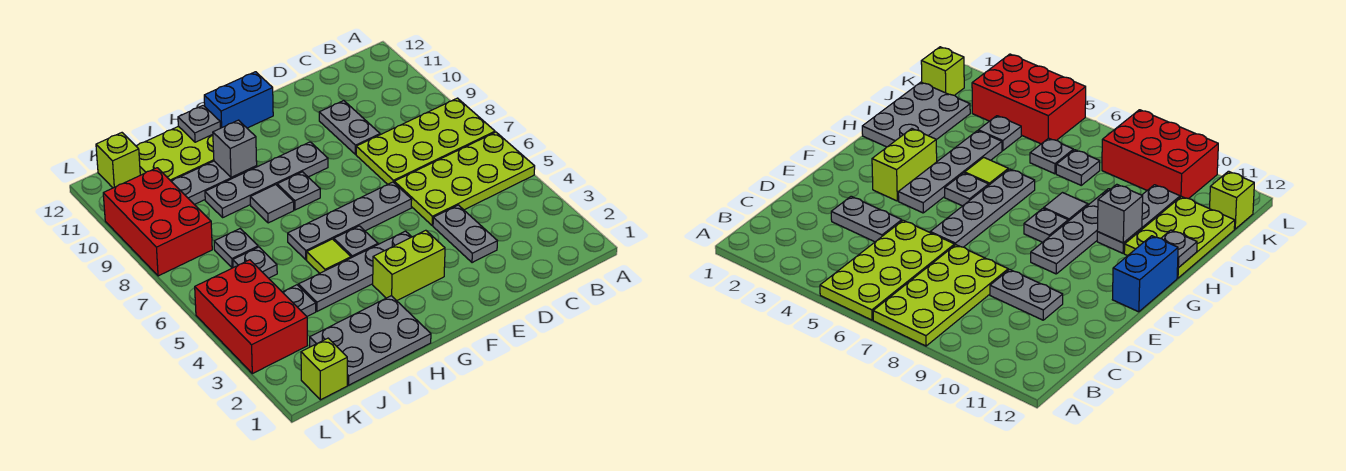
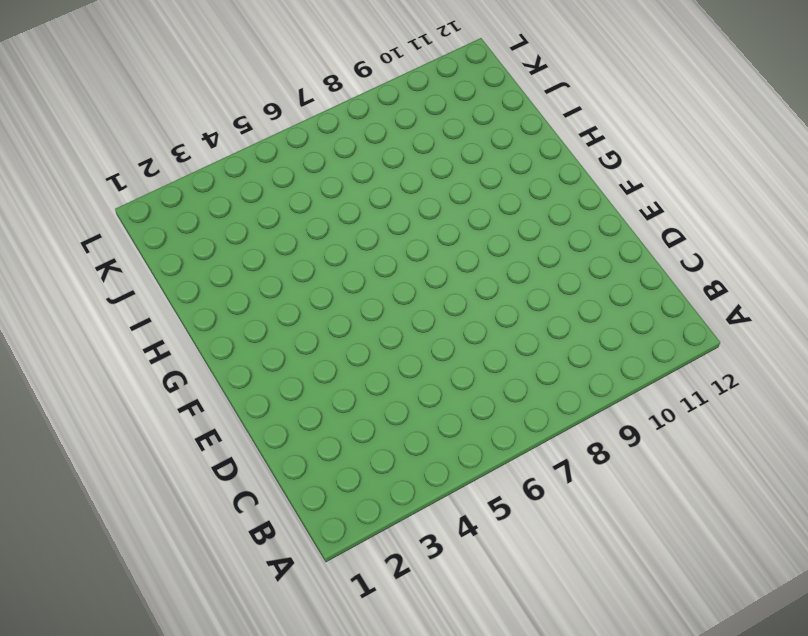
none -> lime 2x4 plate [394,132,535,226]
none -> lime 2x4 plate [356,98,495,184]
none -> grey 1x2 plate [433,205,497,263]

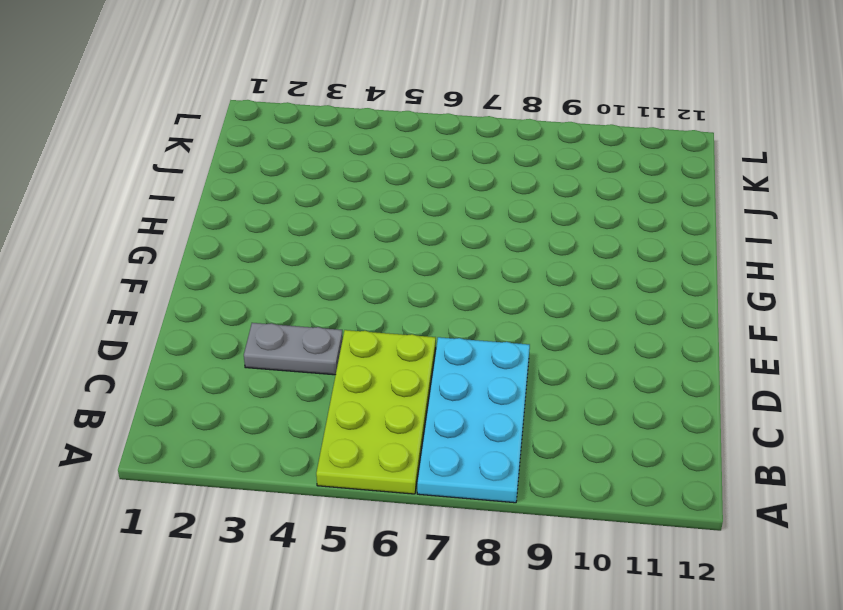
cyan 2x4 plate [417,337,530,503] -> lime 2x4 plate [356,98,495,184]
none -> grey 1x2 plate [319,100,380,154]
none -> grey 1x4 plate [288,182,412,260]
none -> lime 1x2 brick [373,230,445,301]

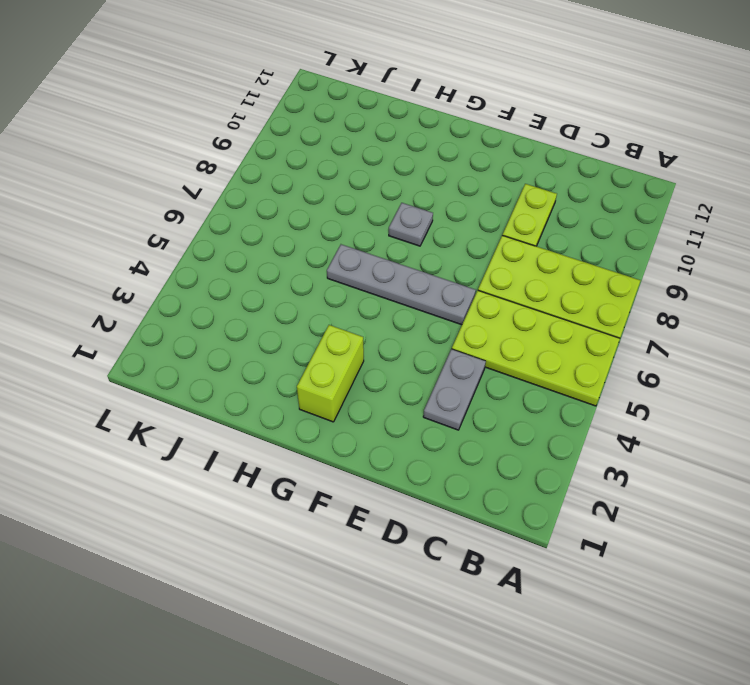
lime 1x2 plate [503,184,557,246] -> grey 1x2 plate [319,100,380,154]
lime 1x2 brick [297,325,364,422] -> lime 1x2 brick turned to [373,230,445,301]
none -> grey 1x4 plate [298,231,411,311]
none -> grey 1x4 plate [205,142,328,217]
none -> blue 1x2 brick [204,72,273,128]

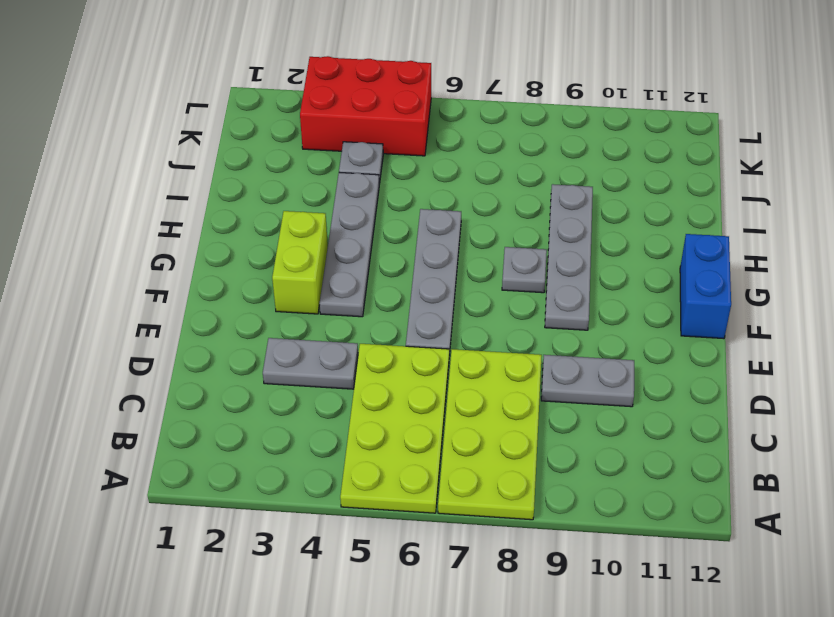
none -> grey 1x1 plate [334,226,378,258]
none -> grey 2x3 plate [310,296,431,385]
none -> lime 1x1 tile [307,239,351,273]

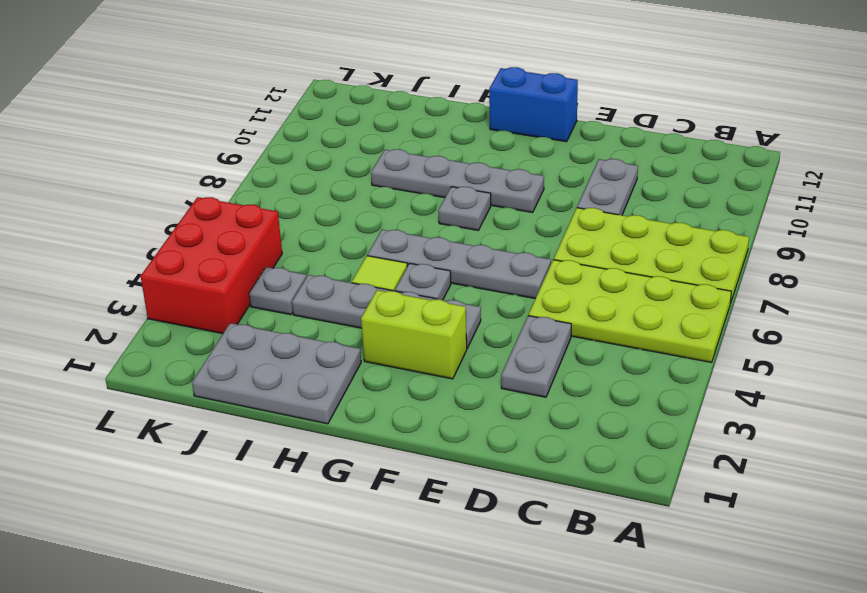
none -> grey 1x1 tile [250,185,294,223]
none -> grey 1x3 plate [171,161,257,205]
none -> lime 2x3 plate [136,126,214,181]

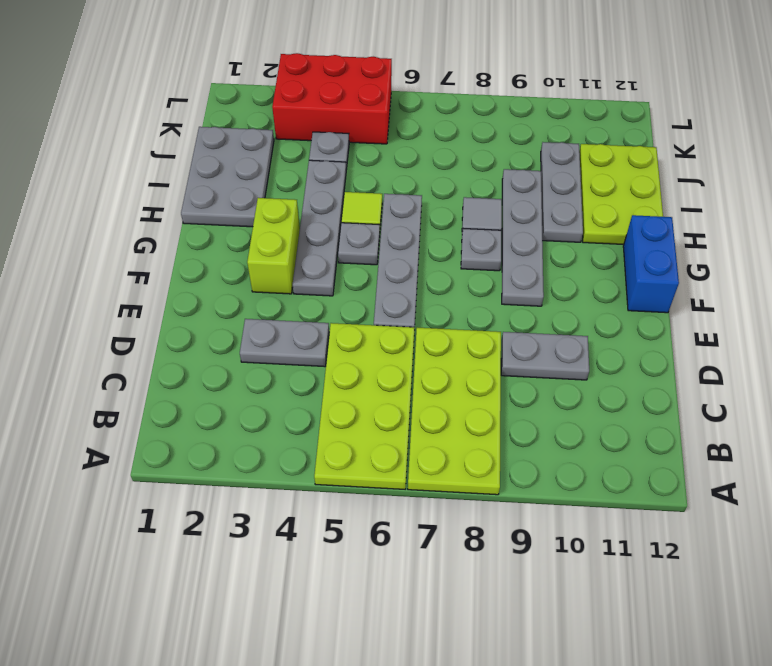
none -> grey 1x1 plate [233,247,277,278]
none -> grey 1x1 plate [214,229,258,268]
none -> lime 1x1 brick [301,338,347,400]

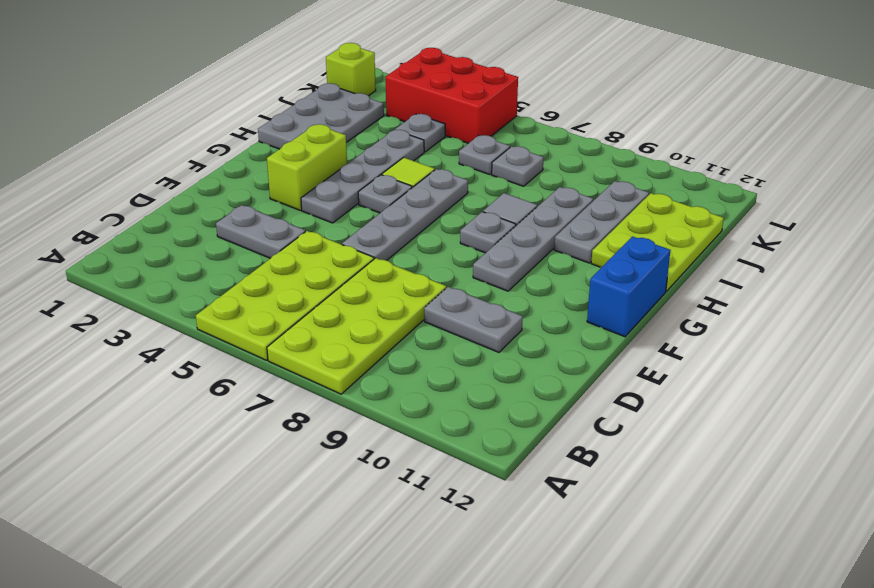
none -> red 2x3 brick [103,168,212,276]
none -> lime 1x1 brick [96,133,140,188]
none -> grey 1x1 brick [213,120,257,177]

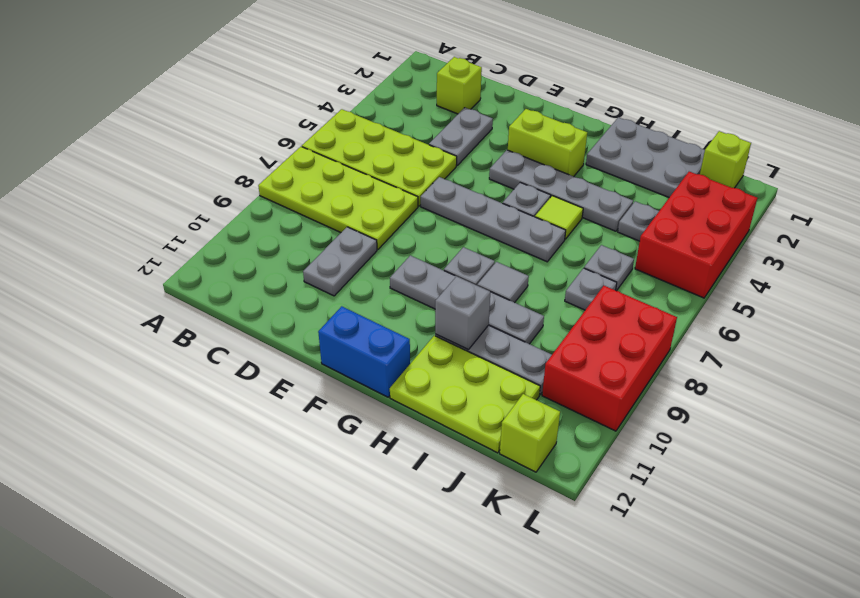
lime 1x1 brick [437,57,482,114] -> none
none -> grey 1x1 plate [178,105,220,142]

